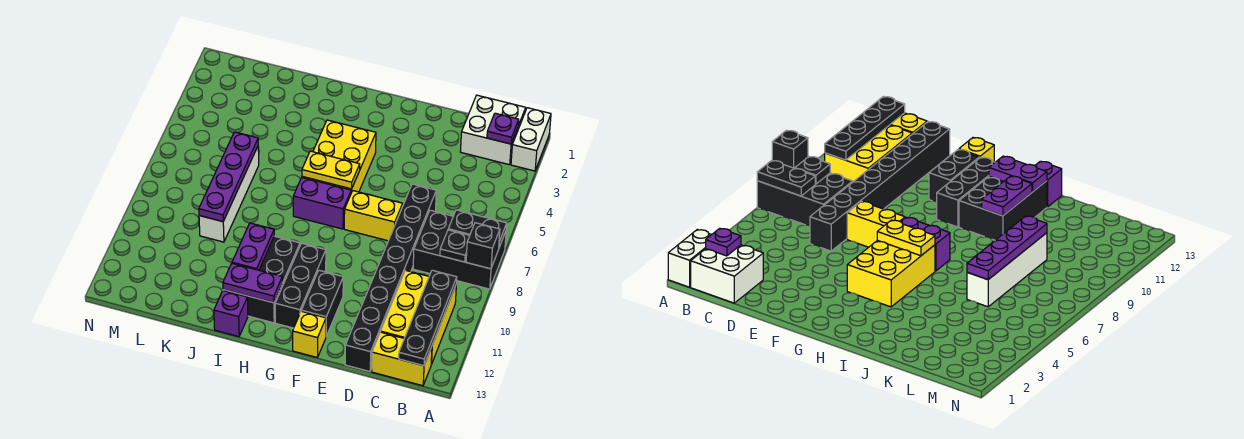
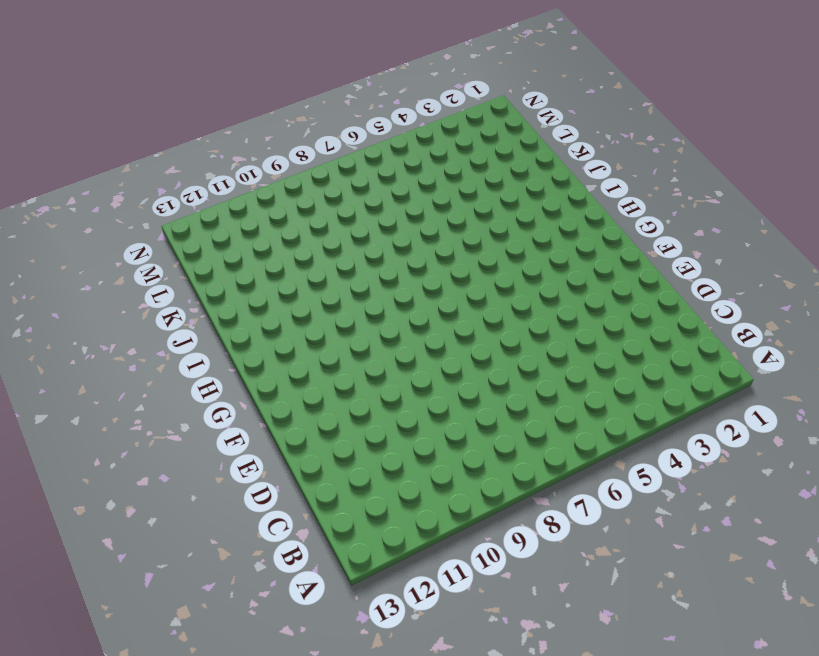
none -> white 1x2 brick [511,108,551,171]
none -> black 2x3 brick [413,210,506,289]
none -> white 2x2 brick [460,95,526,165]

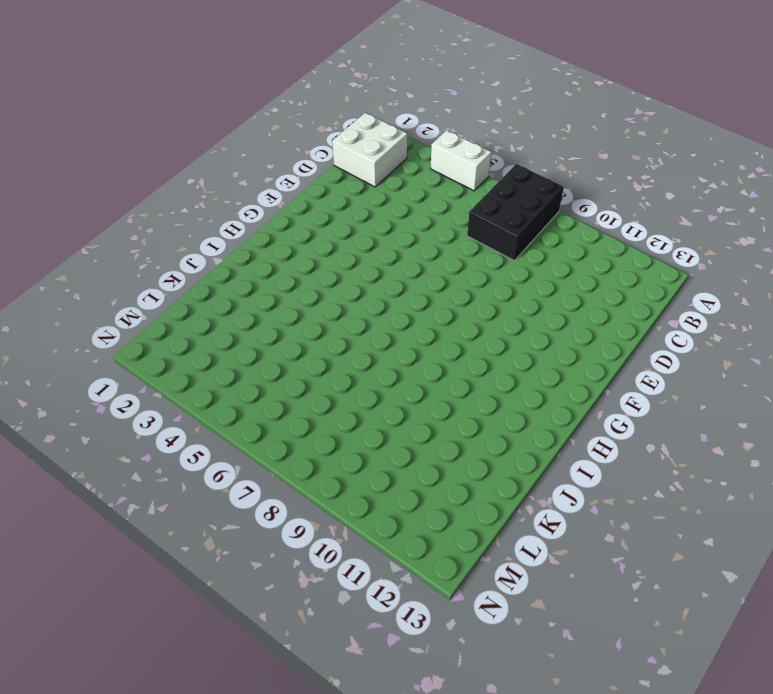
white 1x2 brick [430,130,491,191] -> white 1x2 brick moved to [511,108,551,171]
none -> yellow 2x3 brick [381,270,456,364]
none -> yellow 1x2 brick [372,332,432,386]
none -> black 1x8 brick [345,184,436,372]

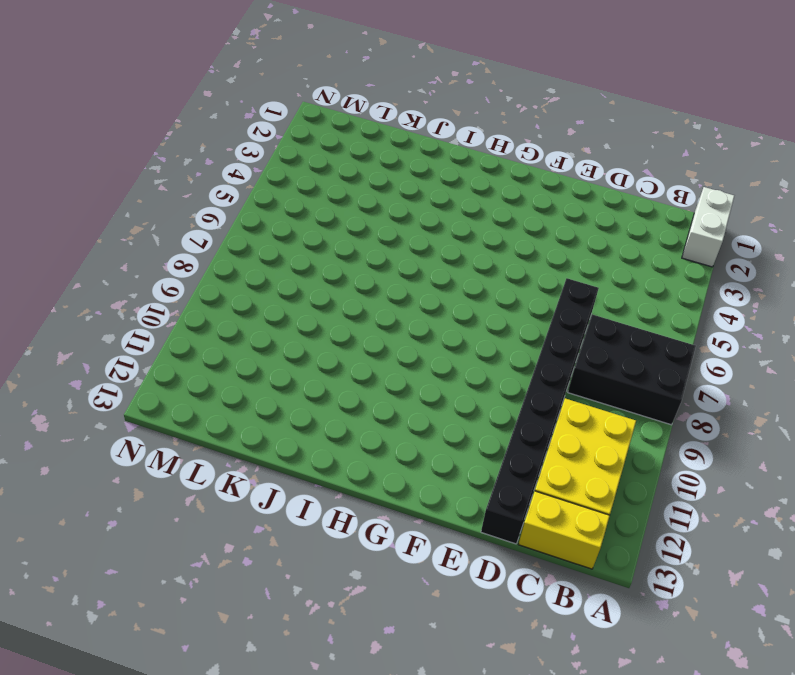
none -> white 2x2 brick [460,95,526,165]
none -> yellow 1x2 brick [344,191,403,241]
none -> black 1x2 brick [301,270,343,336]

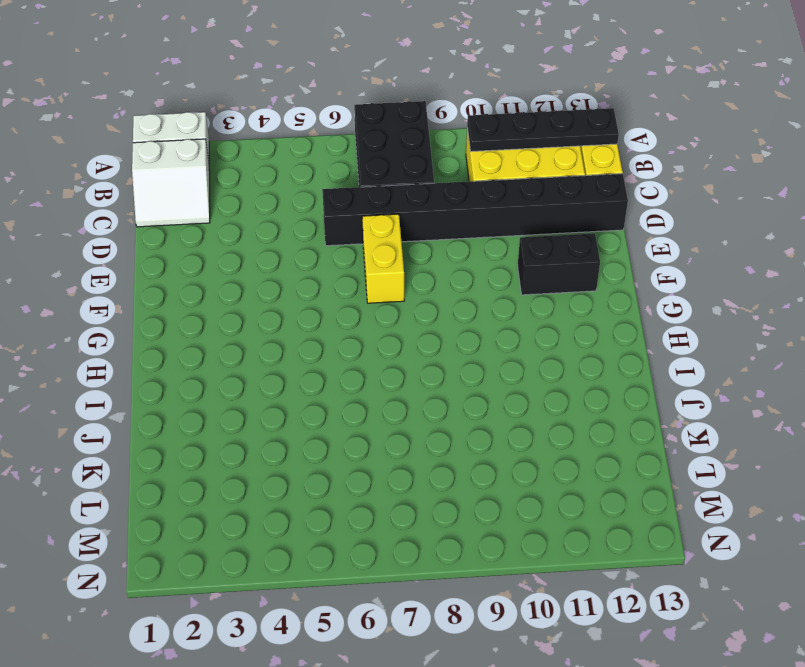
white 2x2 slope [132,139,210,227] -> white 2x2 brick [460,95,526,165]
none -> yellow 1x1 brick [293,311,326,357]
none -> yellow 2x3 brick [302,120,376,193]
none -> purple 1x2 brick [293,178,351,229]

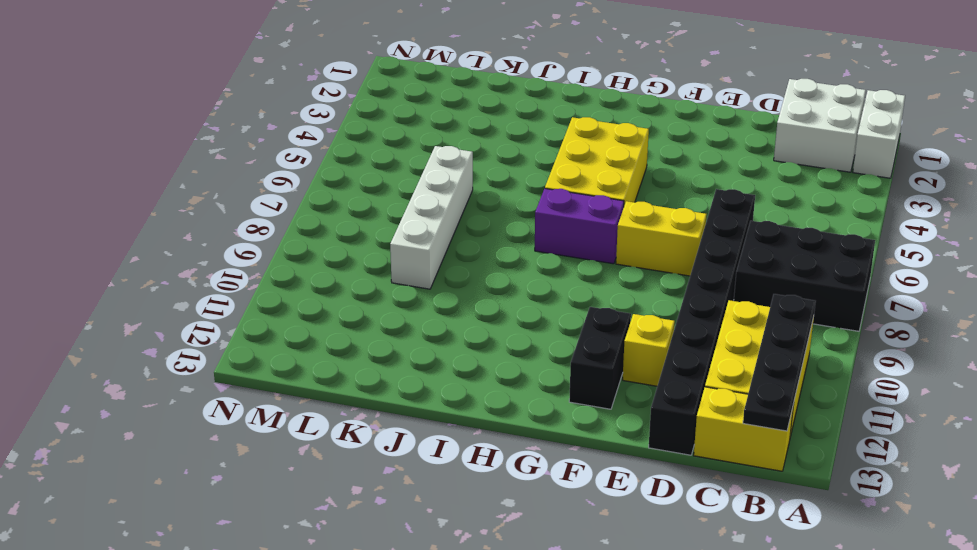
yellow 1x1 brick [623,314,675,386] -> yellow 1x1 brick moved to [293,311,326,357]
none -> black 1x3 brick [275,243,326,328]
none -> black 2x3 brick [223,236,300,323]
none -> purple 1x1 brick [214,291,248,337]

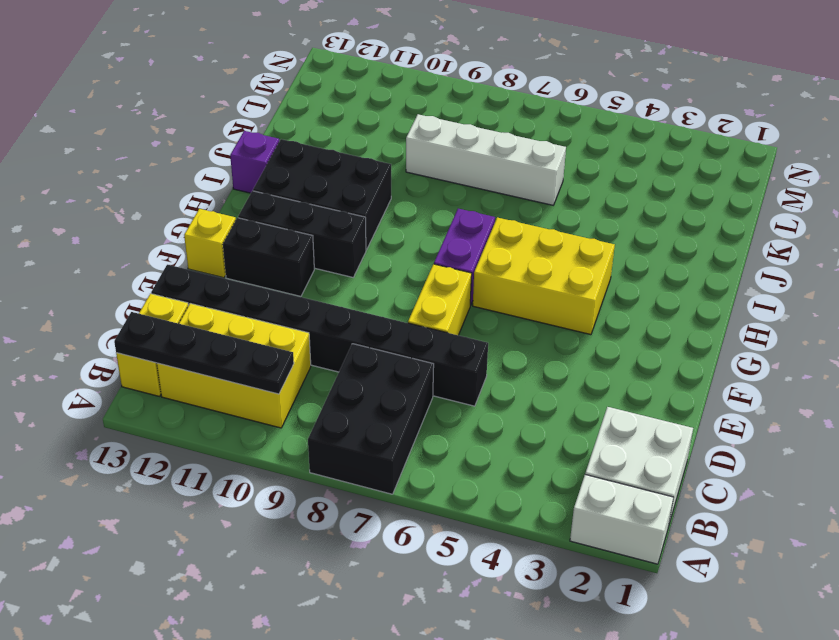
none -> black 1x2 plate [448,210,507,247]
none -> black 1x1 brick [466,223,500,269]
none -> purple 1x1 plate [487,113,519,144]

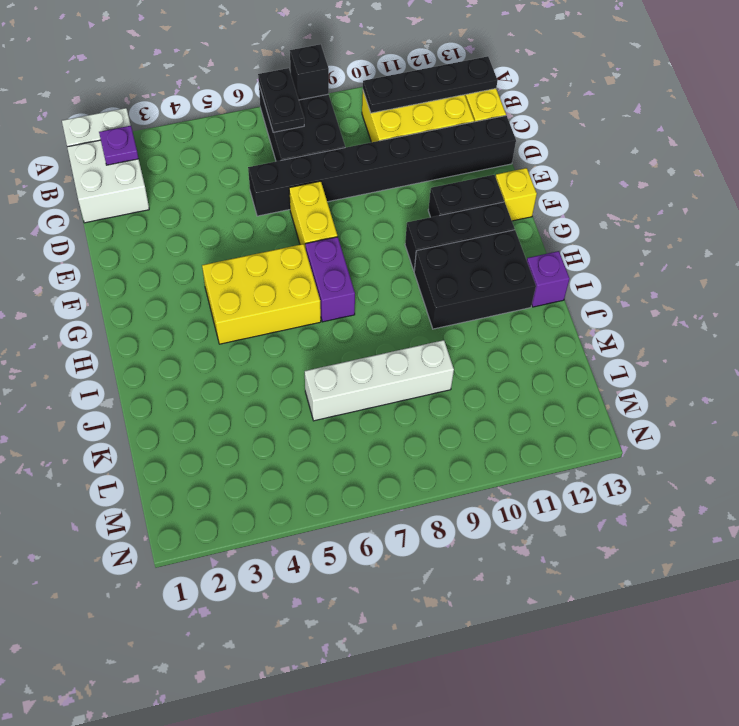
none -> black 1x1 plate [440,230,470,262]
none -> yellow 1x2 plate [302,151,360,189]
none -> purple 1x2 plate [223,263,282,303]

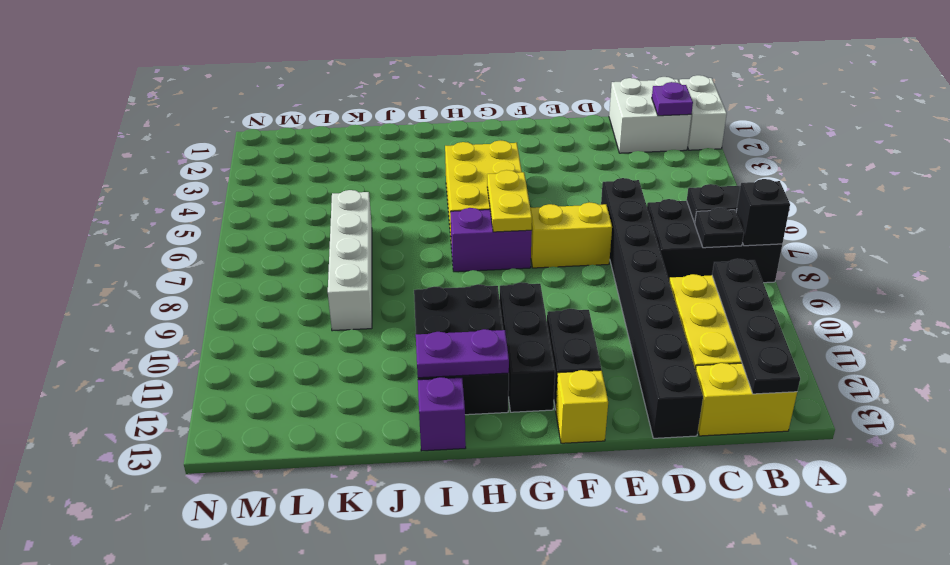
yellow 1x2 plate [487,170,532,232] -> yellow 1x2 plate turned to [302,151,360,189]
none -> purple 1x2 plate [232,223,274,270]
none -> purple 1x4 plate [199,132,258,222]

